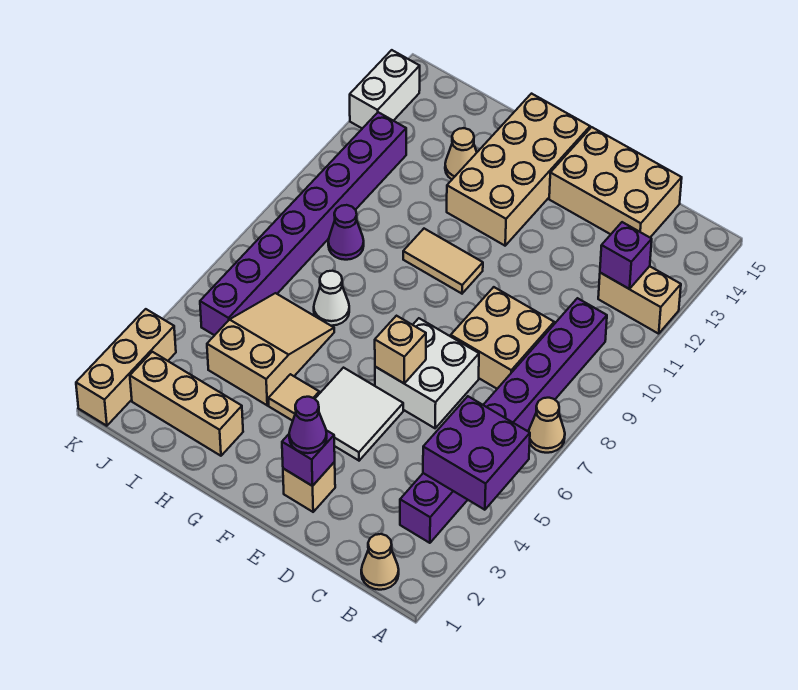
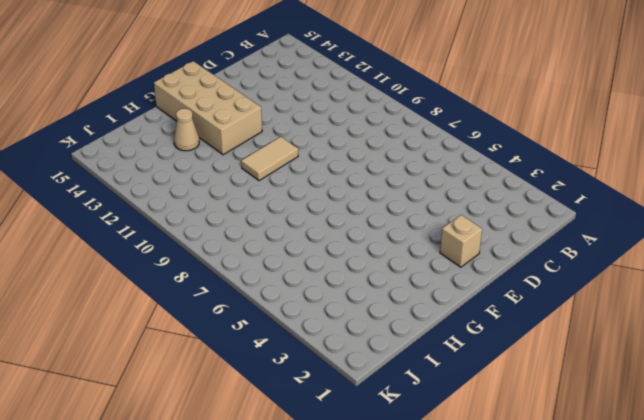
none -> tan 1x1 cone [529,398,565,453]
none -> tan 1x2 brick [598,266,681,334]
none -> tan 1x1 cone [361,534,399,590]

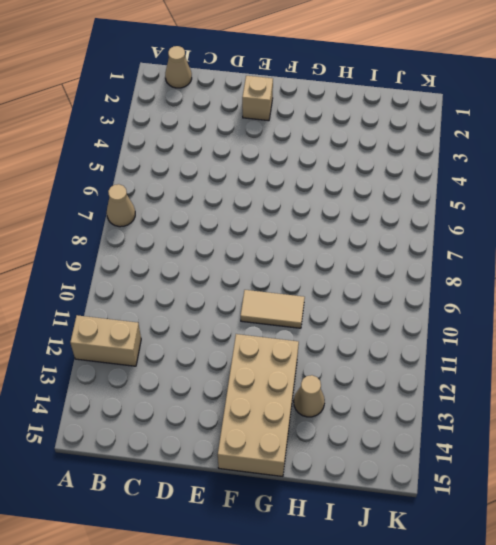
none -> purple 1x8 brick [400,298,607,543]
none -> tan 2x2 brick [451,287,554,389]
none -> tan 2x3 brick [549,127,682,237]

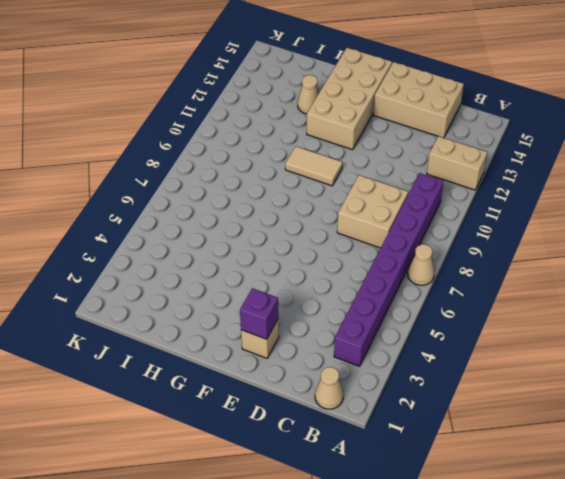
none -> white 2x2 brick [375,318,479,428]
none -> white 2x2 tile [315,368,403,461]
none -> tan 1x1 tile [268,374,319,421]

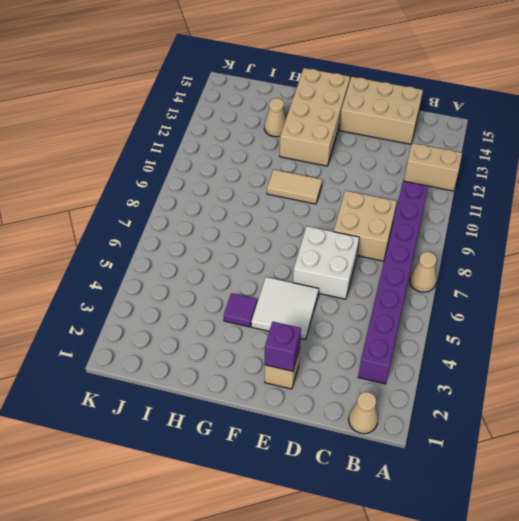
purple 1x1 tile [224,293,257,327] -> tan 1x1 tile [268,374,319,421]
none -> tan 1x3 brick [130,352,243,456]
none -> tan 2x3 slope [207,293,334,405]
none -> white 1x1 cone [314,271,349,326]

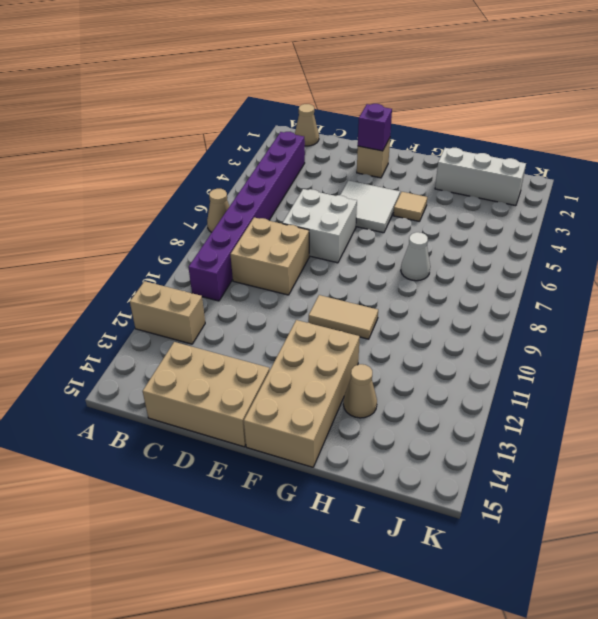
white 1x3 brick [435,148,526,206] -> tan 1x3 brick [130,352,243,456]
none -> tan 2x3 slope [207,293,334,405]
none -> purple 1x1 cone [328,205,364,260]
none -> purple 1x8 brick [200,112,406,335]

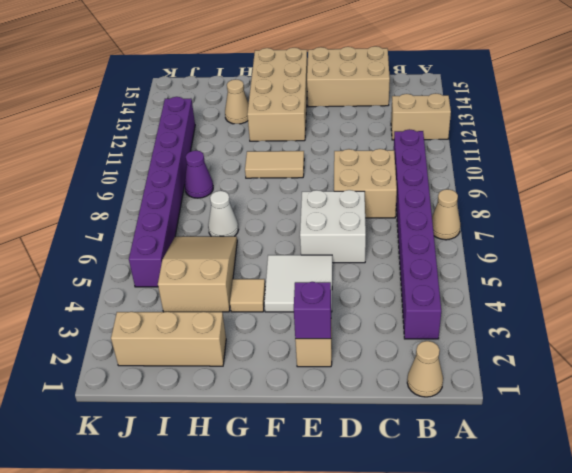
none -> tan 1x3 brick [76,309,176,426]
none -> white 1x2 brick [350,50,420,128]
none -> purple 2x2 brick [423,396,530,510]

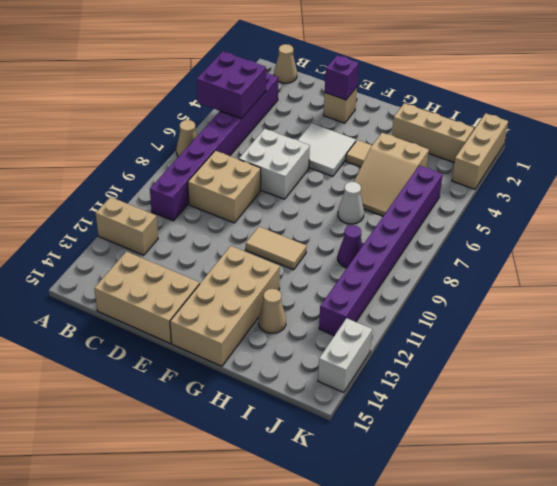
none -> purple 1x1 brick [600,222,652,289]
none -> tan 1x1 brick [375,316,426,384]
none -> purple 1x1 cone [289,397,327,453]

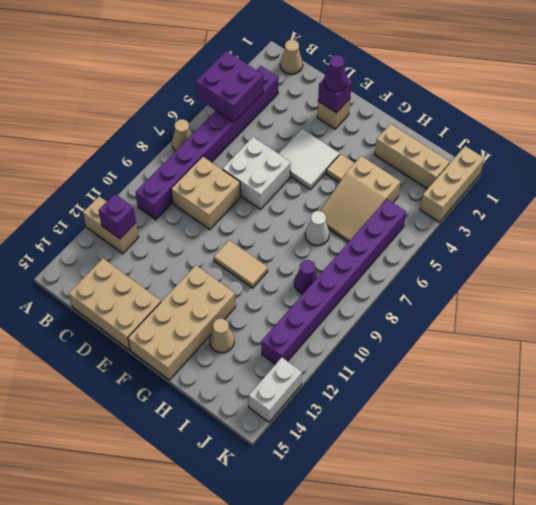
none -> tan 1x1 brick [375,316,426,384]

